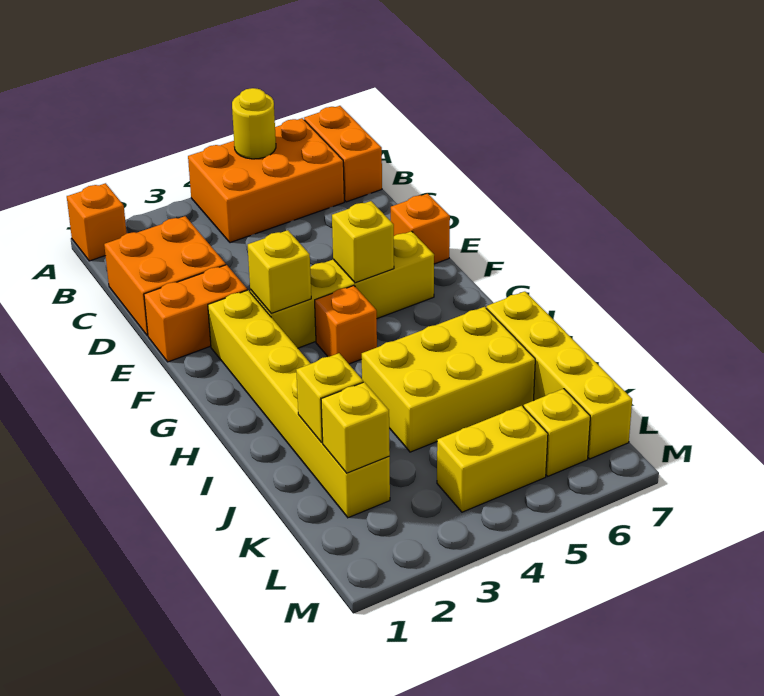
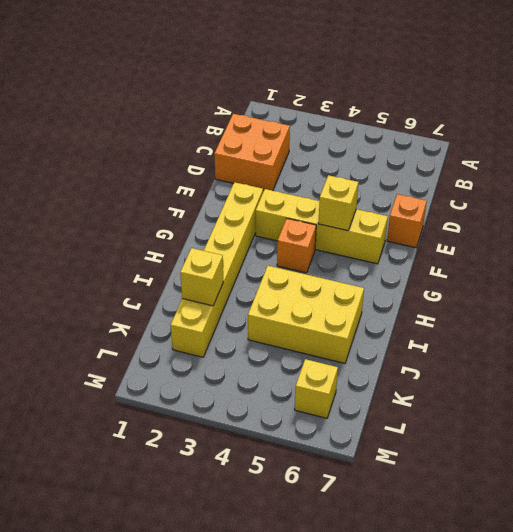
none -> orange 1x1 brick [67,183,127,261]
none -> orange 2x3 brick [188,118,344,243]
none -> orange 1x2 brick [304,106,382,202]

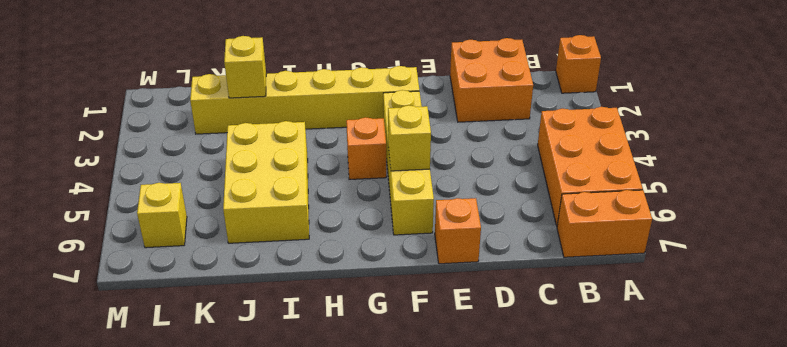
none -> orange 1x2 brick [144,265,247,362]
none -> yellow 1x4 brick [486,291,632,459]
none -> yellow 1x2 brick [437,406,548,512]

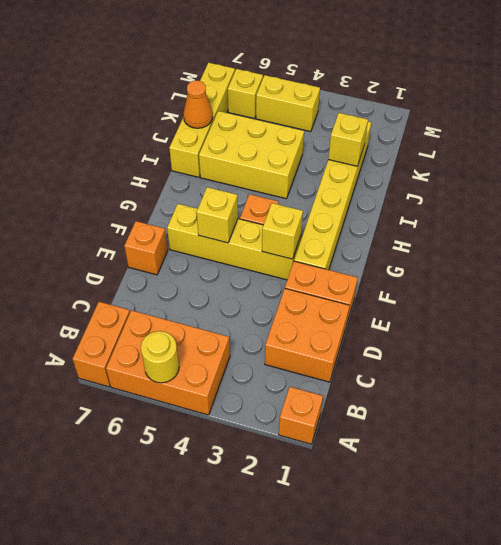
orange 1x1 cone [183,81,213,128] -> none
none -> yellow 1x1 brick [321,382,390,473]

